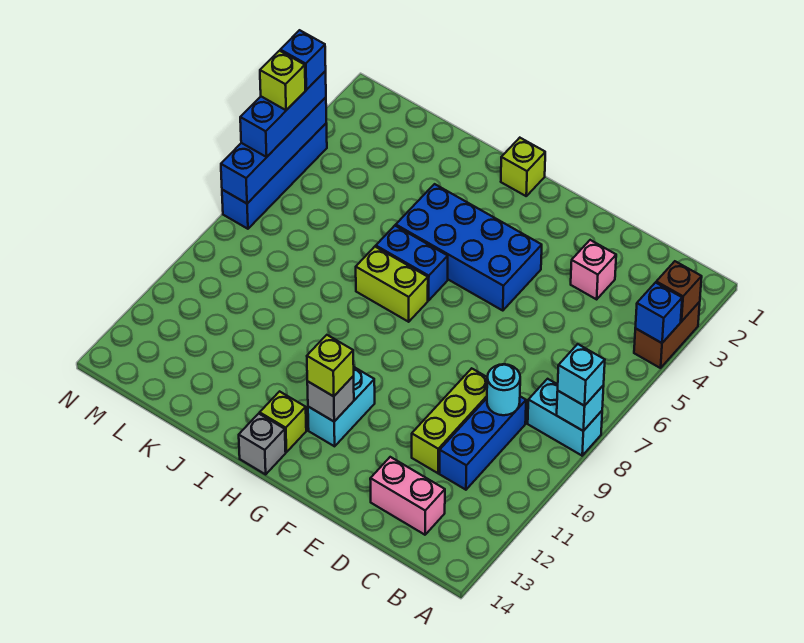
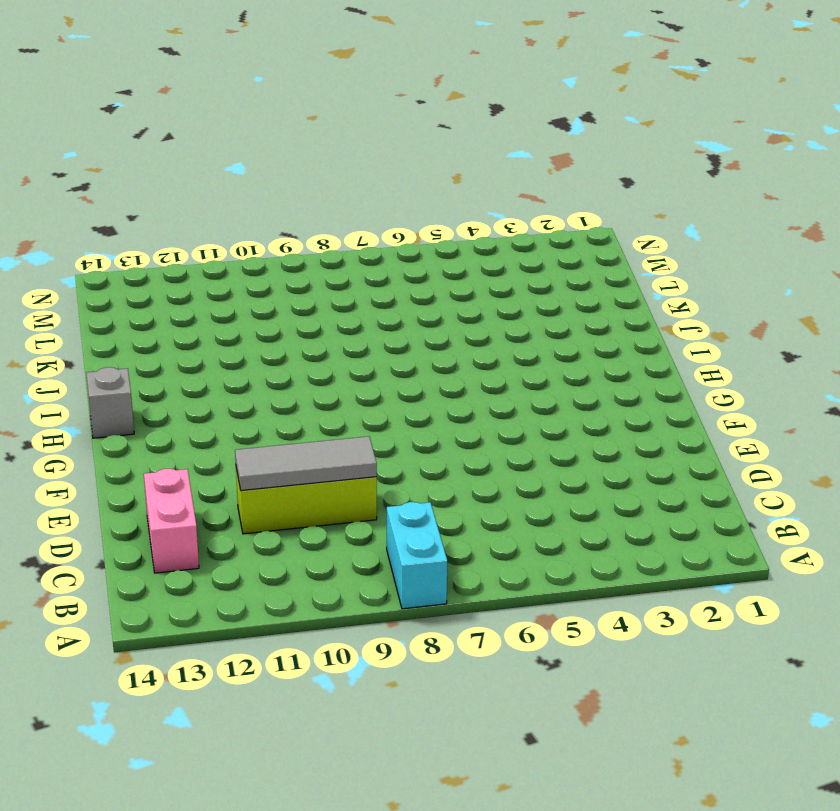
grey 1x3 tile [235,436,377,491] -> none
none -> brown 1x2 brick [634,302,700,368]
none -> blue 1x3 brick [439,396,526,490]
none -> pink 1x1 brick [571,240,616,299]

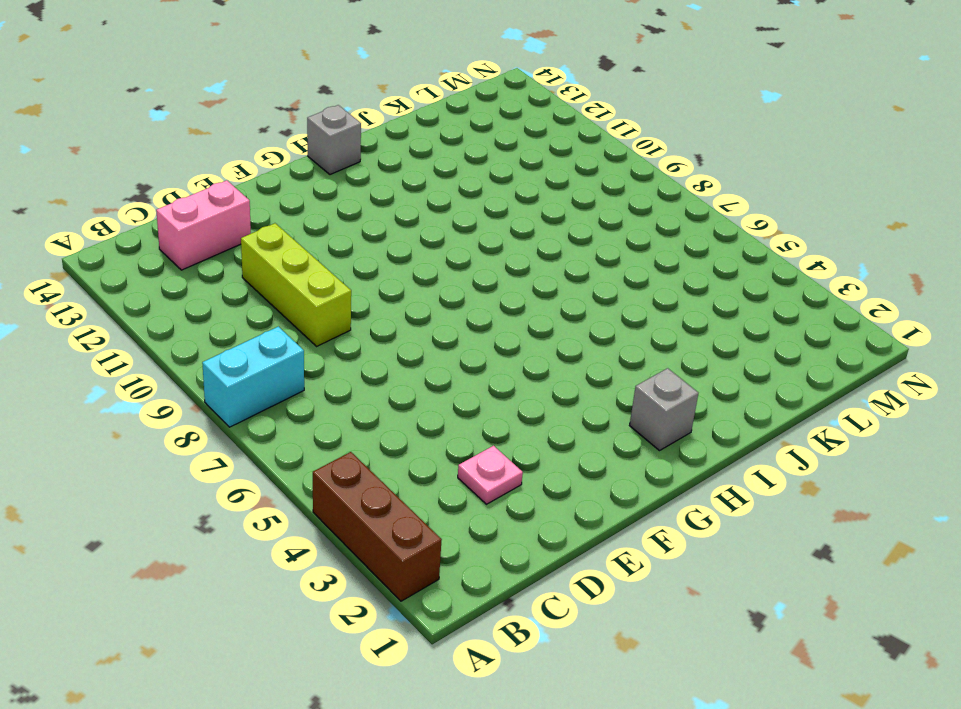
brown 1x3 brick [313,452,442,601] -> brown 1x2 brick [634,302,700,368]
pink 1x1 plate [458,446,523,504] -> pink 1x1 brick [571,240,616,299]
grey 1x1 brick [630,368,698,451] -> grey 1x1 brick moved to [307,376,354,421]
none -> blue 1x3 brick [439,396,526,490]
none -> blue 2x4 brick [396,184,542,311]
none -> cyan 1x2 brick [308,367,375,446]

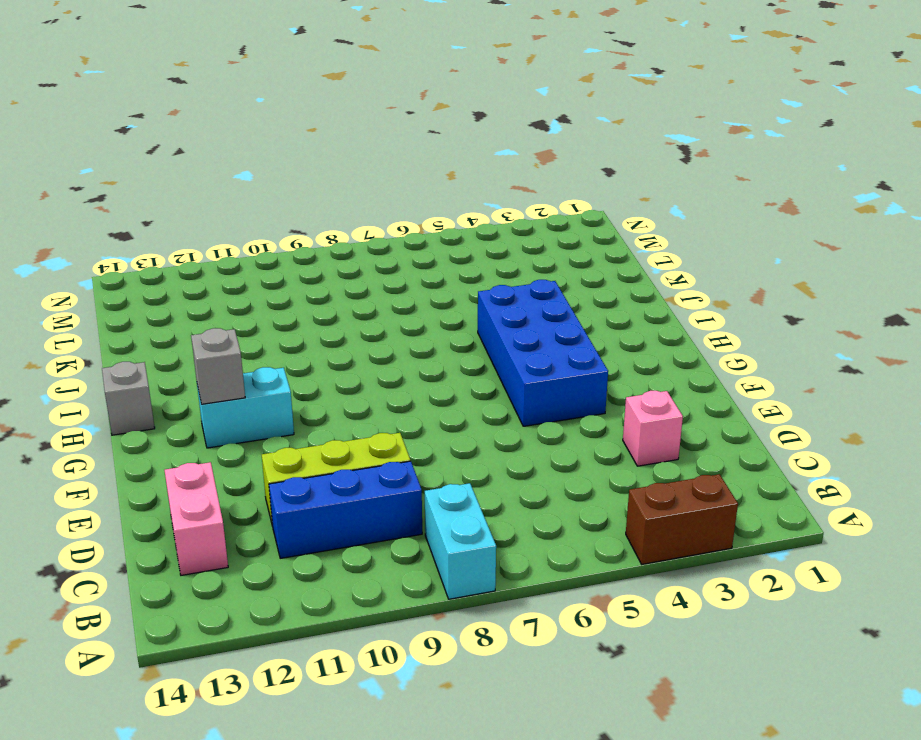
none -> lime 1x1 brick [501,138,545,196]
none -> blue 1x2 brick [376,226,448,300]
none -> lime 1x2 brick [356,247,428,322]

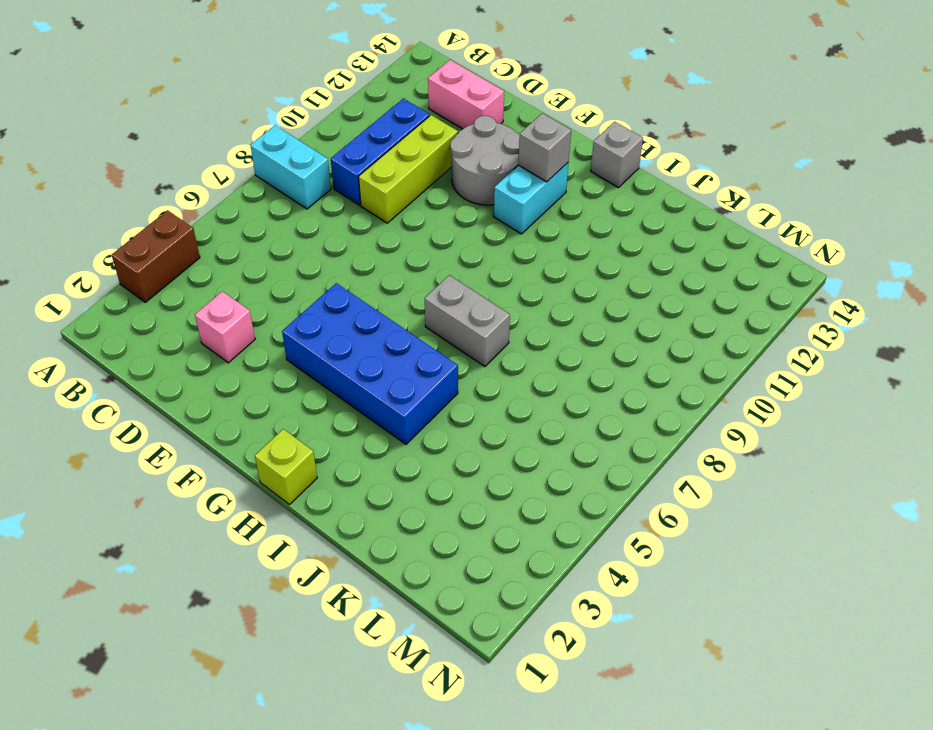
grey 2x2 round brick [450,116,520,205] -> none
grey 1x2 brick [425,275,510,366] -> lime 1x2 brick [356,247,428,322]
none -> blue 1x2 brick [376,226,448,300]
none -> lime 1x1 brick [260,391,306,452]
none -> blue 1x4 brick [222,123,327,229]

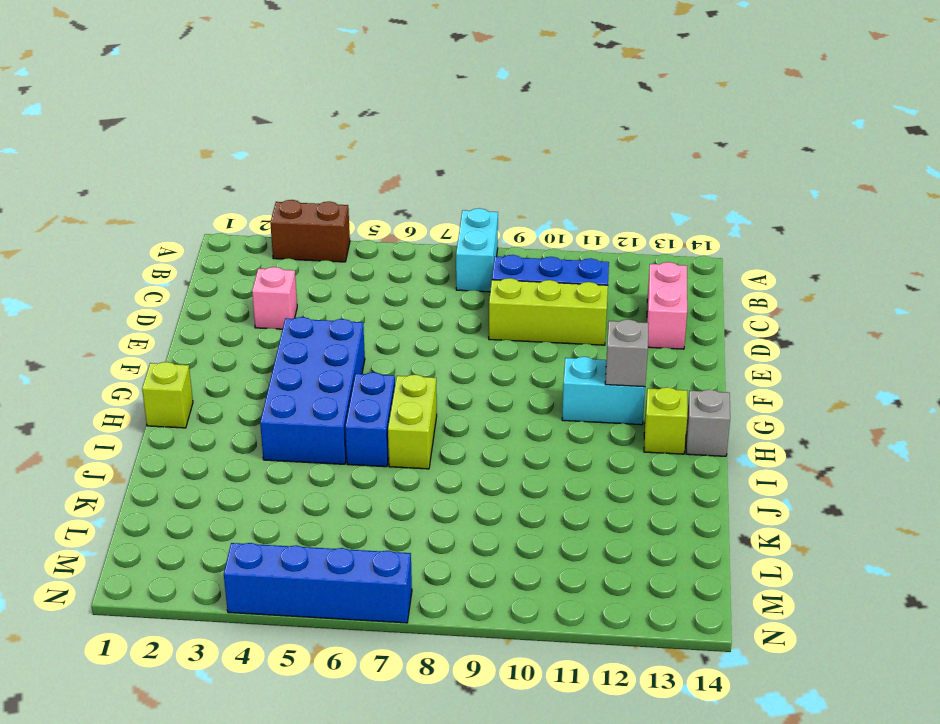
none -> brown 1x1 brick [656,261,702,321]
none -> blue 1x1 brick [635,283,682,343]
none -> cyan 1x1 brick [557,385,604,431]

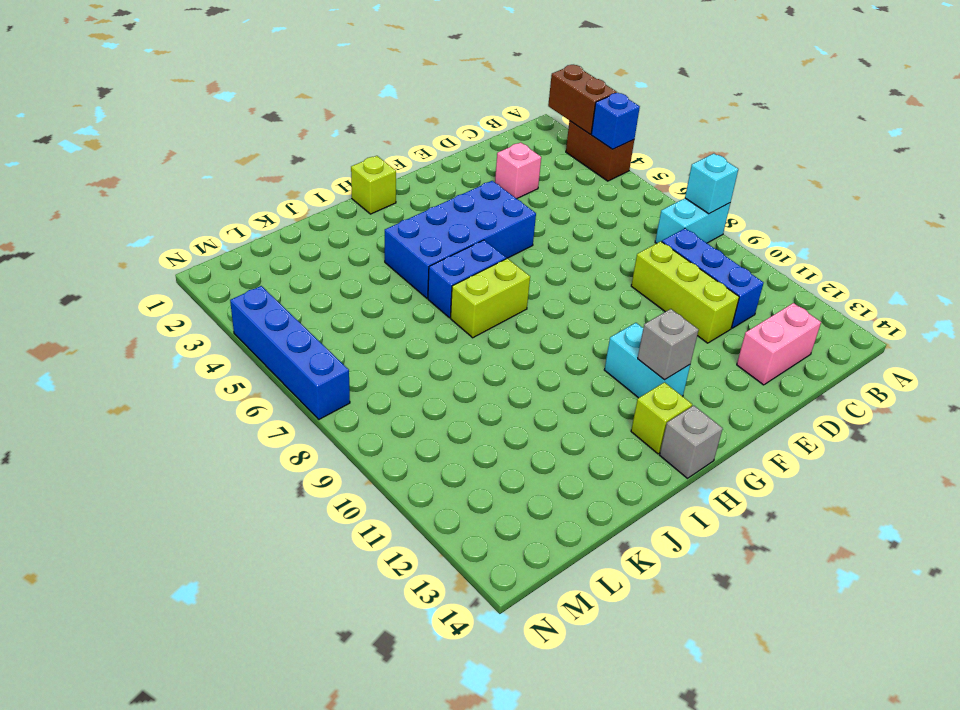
brown 1x2 brick [548,65,617,134] -> brown 1x1 brick [656,261,702,321]
none -> cyan 1x1 round brick [487,364,520,415]
none -> blue 1x4 brick [221,97,326,203]
none -> cyan 1x1 brick [558,344,605,406]

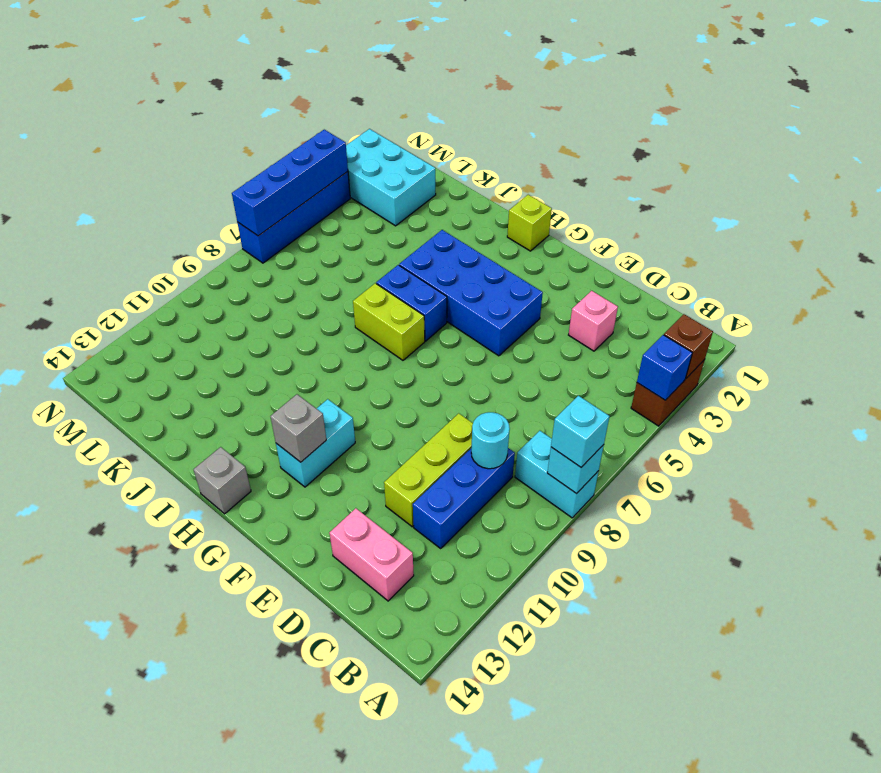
cyan 2x3 brick [346,129,436,226] -> none
none -> lime 1x1 brick [260,391,306,452]
none -> lime 1x1 brick [307,335,354,396]
none -> blue 1x3 brick [240,71,326,157]

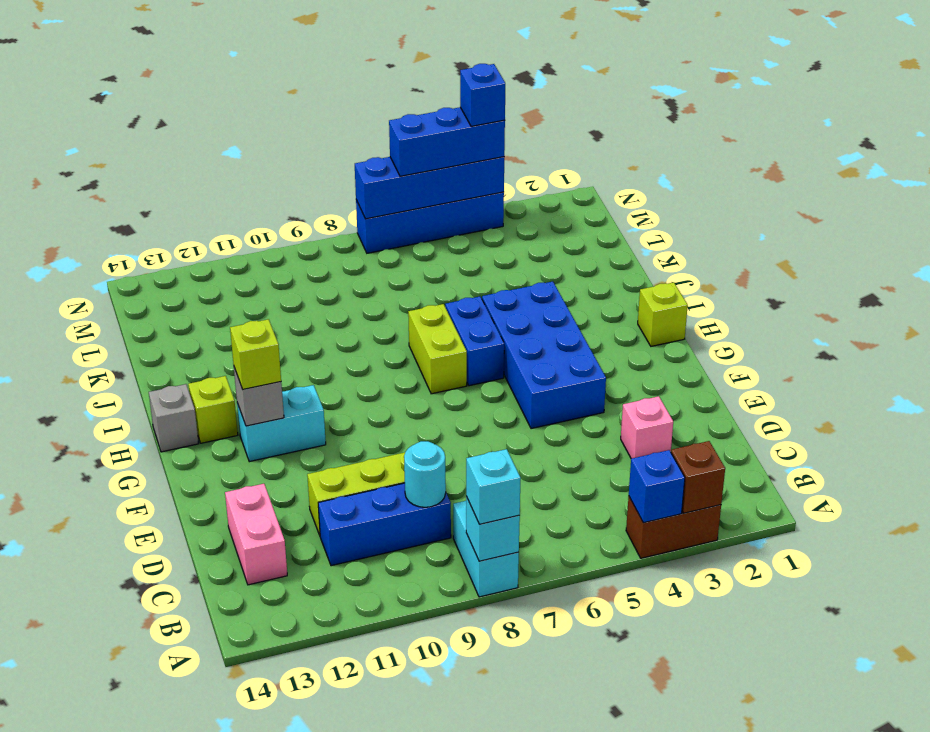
none -> lime 1x1 brick [260,51,305,110]

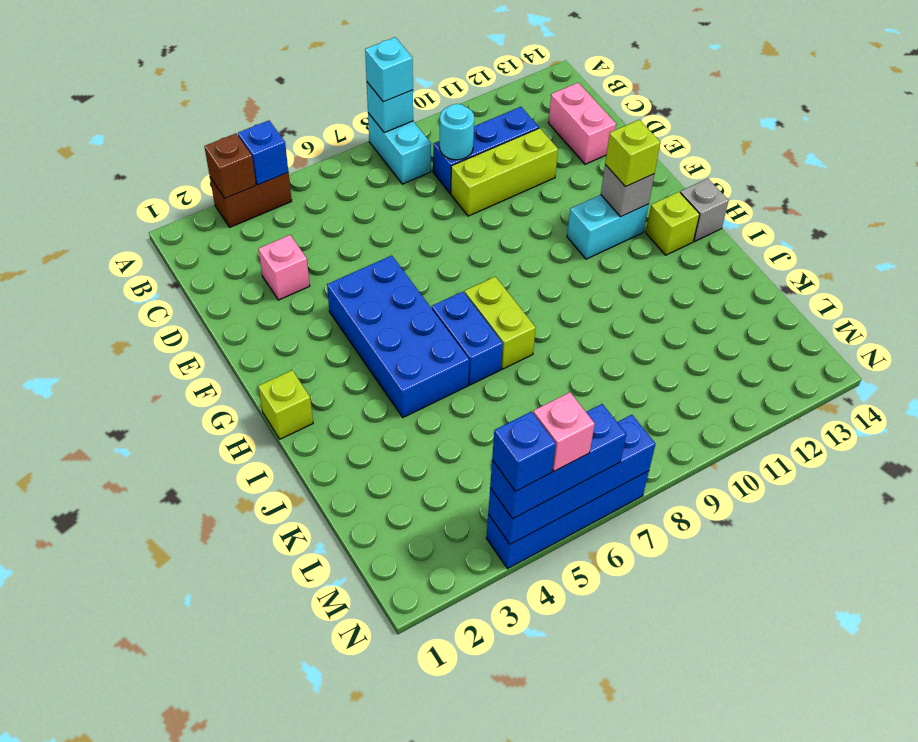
pink 1x1 brick [533,392,595,471] -> lime 1x1 brick [260,51,305,110]

